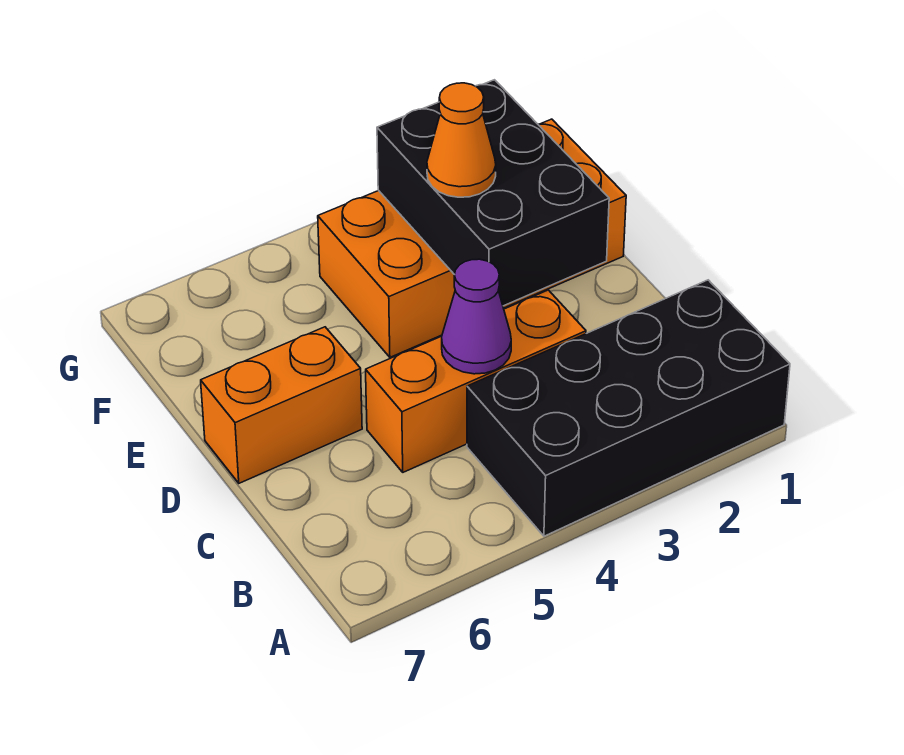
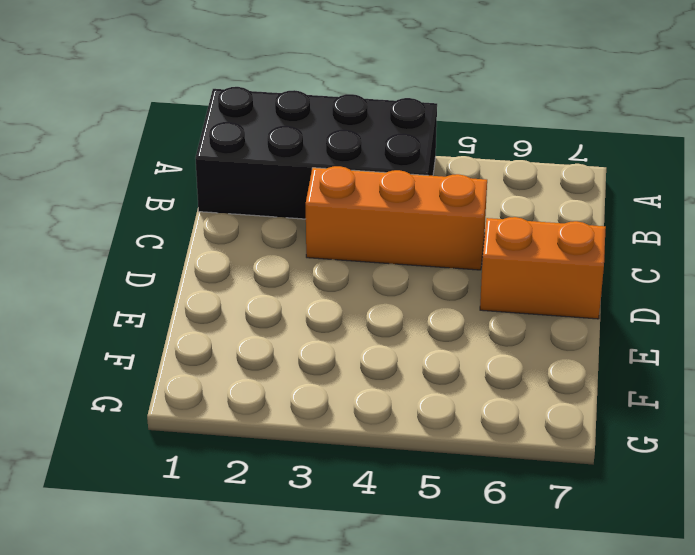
none -> orange 2x4 brick [318,119,626,357]
none -> purple 1x1 cone [442,259,511,374]

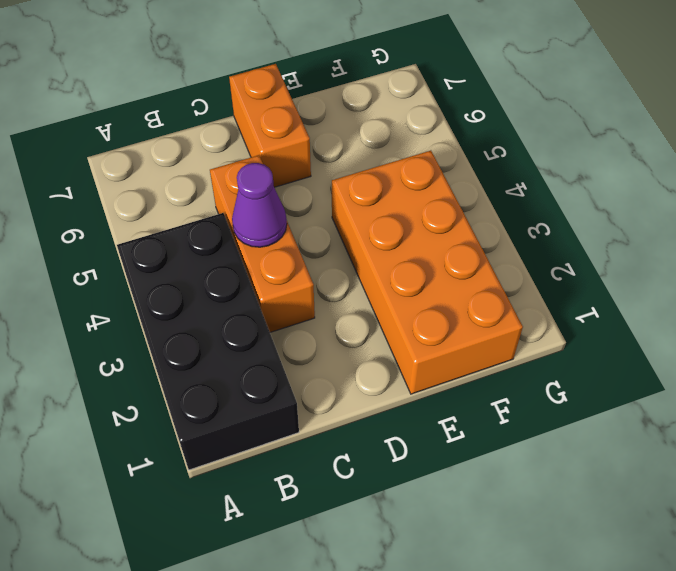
none -> black 2x3 brick [377,80,609,306]
none -> orange 1x1 cone [427,83,496,197]

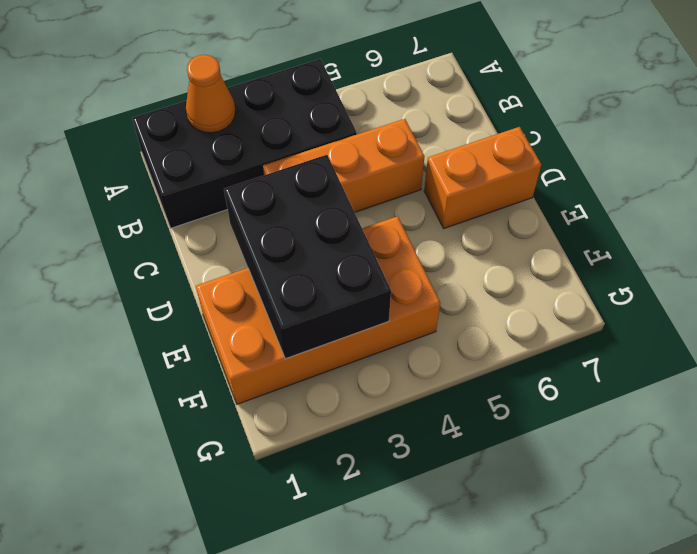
orange 1x1 cone [186,55,236,133] -> orange 1x1 cone moved to [427,83,496,197]
none -> purple 1x1 cone [442,259,511,374]

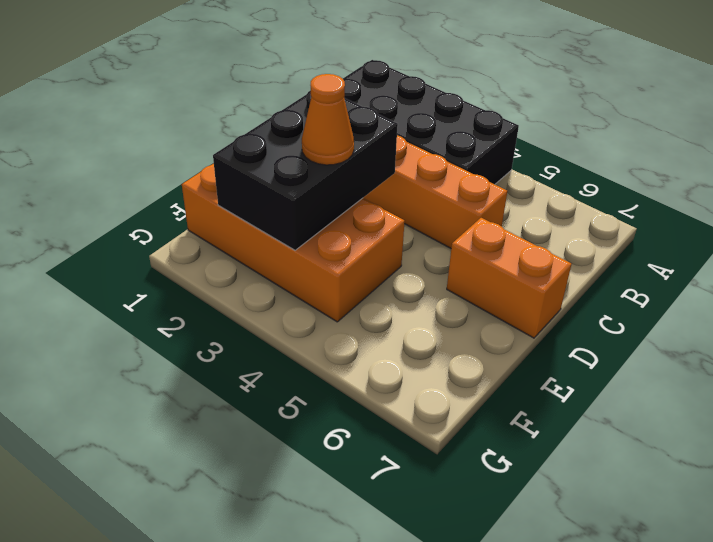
none -> purple 1x1 cone [442,259,511,374]

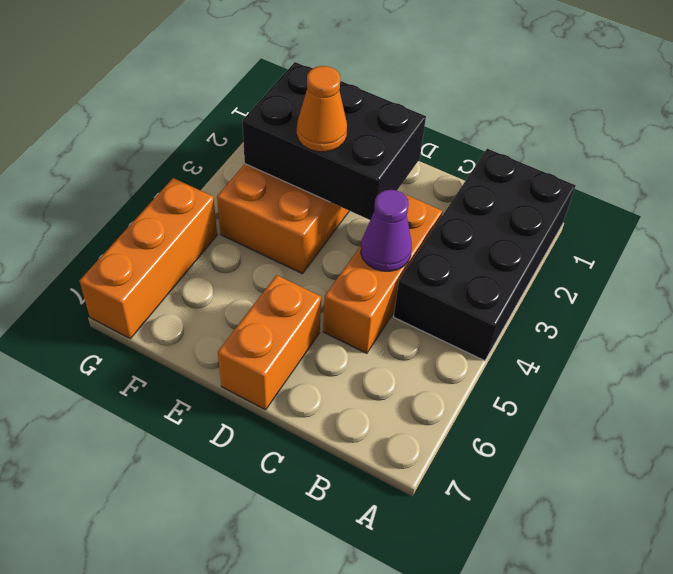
orange 1x3 brick [80,178,217,339] -> none

